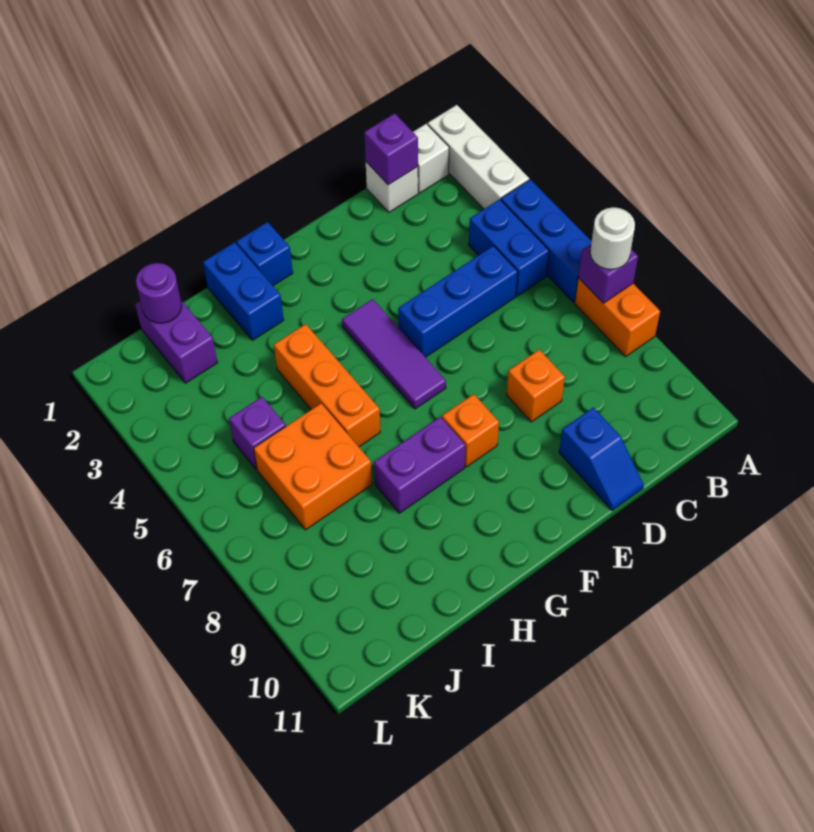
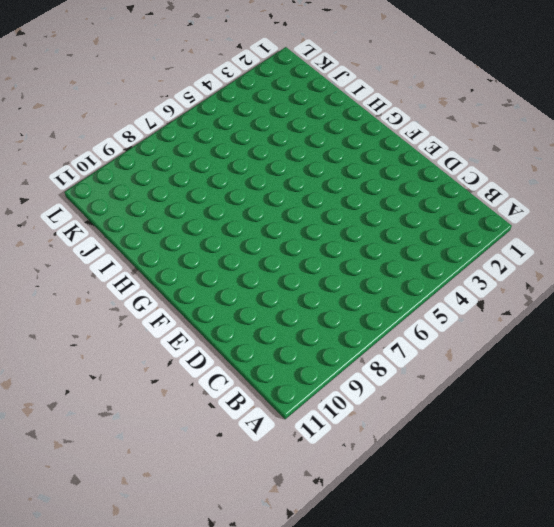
none -> white 1x3 brick [428,105,529,209]
none -> blue 1x3 brick [501,179,592,302]
none -> orange 1x2 brick [575,278,660,356]

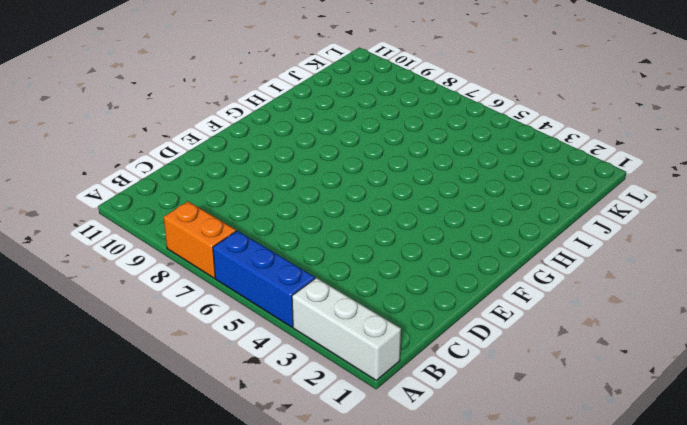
none -> white 1x1 brick [413,124,449,193]
none -> blue 1x2 brick [469,199,549,296]
none -> white 1x1 brick [366,162,418,212]

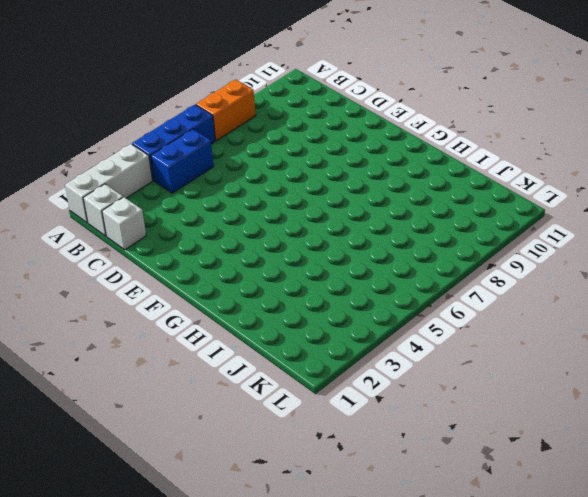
none -> blue 1x3 brick [398,246,518,357]
none -> orange 1x1 brick [506,350,565,422]
none -> blue 1x2 slope [559,407,644,510]

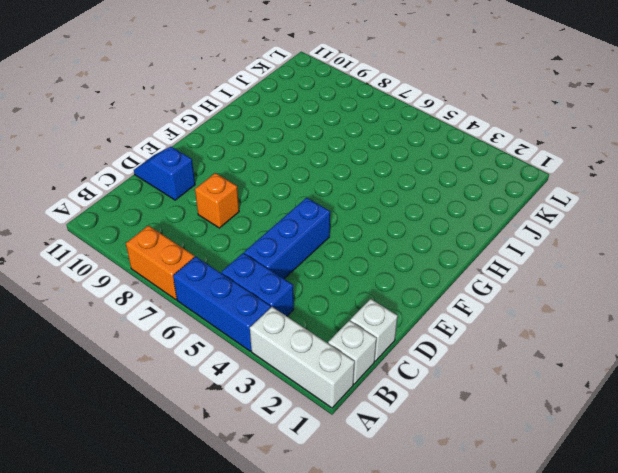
none -> purple 1x3 tile [342,299,446,409]
none -> orange 1x1 brick [442,394,499,467]
none -> blue 1x1 brick [236,222,293,286]

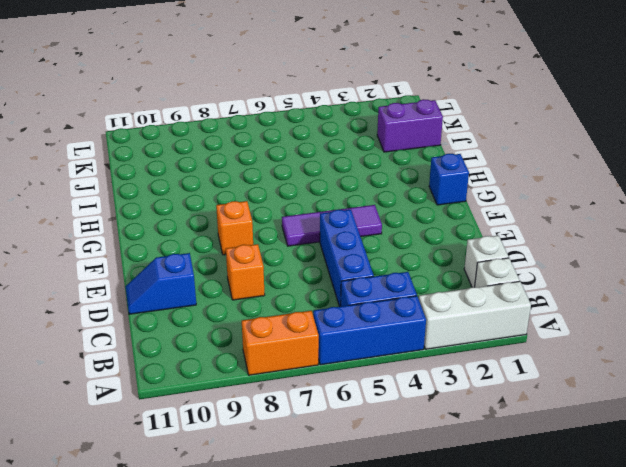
none -> purple 1x2 brick [374,417,466,513]
none -> blue 1x2 brick [203,242,284,340]
none -> orange 1x3 brick [274,324,380,447]

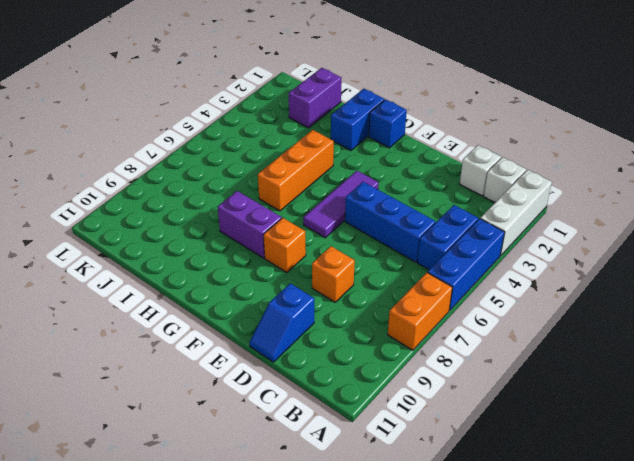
none -> orange 2x2 brick [254,403,372,530]
none -> purple 1x1 brick [229,397,286,469]
none -> purple 1x1 brick [578,244,638,303]

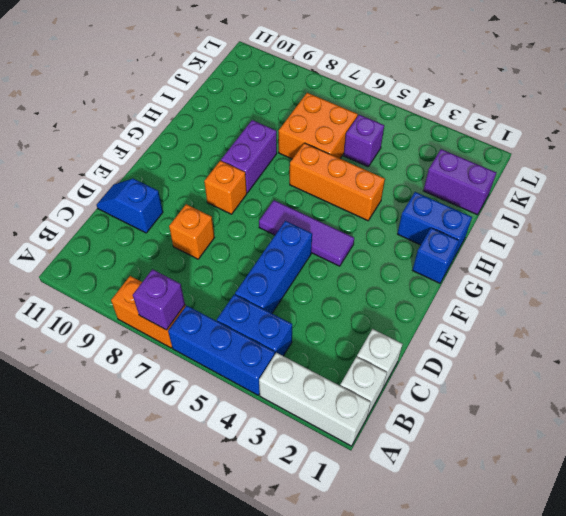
none -> purple 1x1 brick [364,113,418,185]
none -> purple 1x1 round brick [136,263,182,323]
none -> white 1x1 round brick [590,207,635,269]

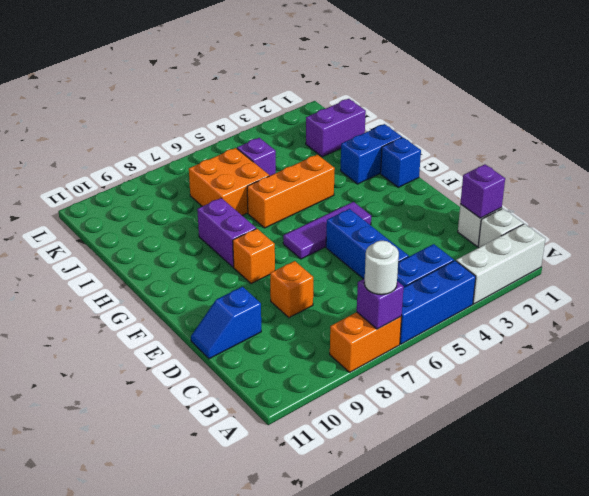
none -> purple 1x1 round brick [136,263,182,323]

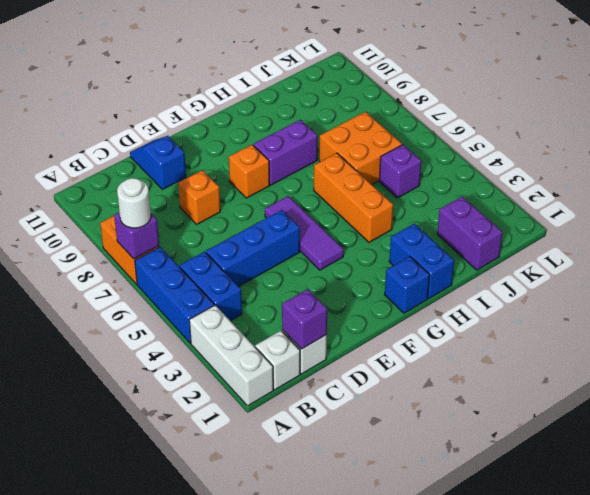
none -> purple 1x1 round brick [136,263,182,323]

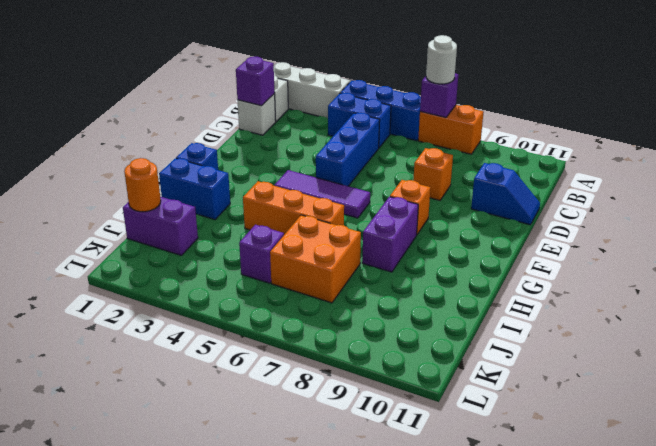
orange 1x1 round brick [124,158,161,212] -> purple 1x1 round brick [136,263,182,323]

